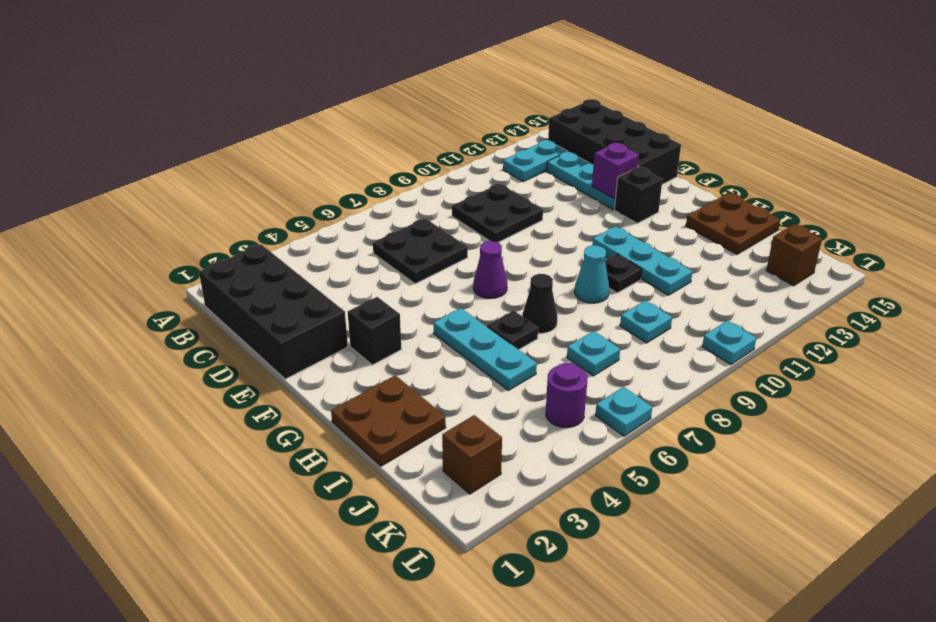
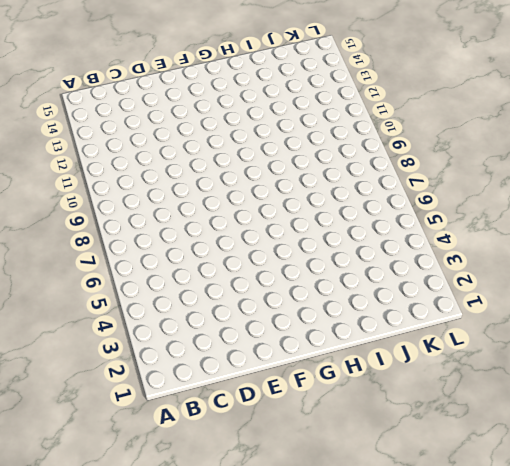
none -> black 2x4 brick [199,244,348,379]
none -> cyan 1x2 plate [503,140,567,182]
none -> black 2x4 brick [548,99,681,184]

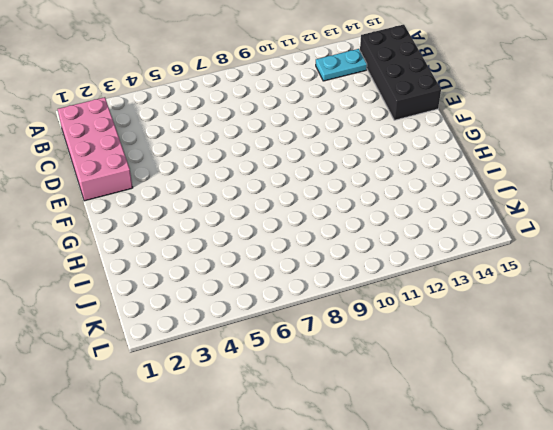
pink 2x4 brick [58,97,133,201] -> black 2x4 brick [199,244,348,379]
none -> black 2x2 plate [373,218,468,284]
none -> black 2x2 plate [452,184,543,242]
none -> cyan 1x3 plate [547,152,615,209]

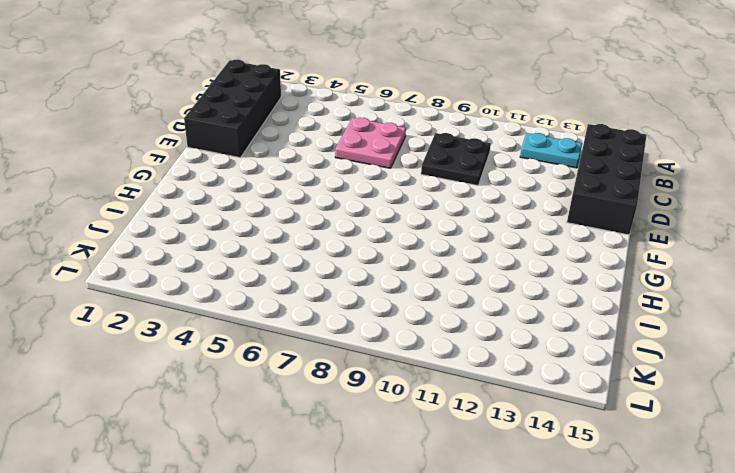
pink 2x2 plate [335,118,406,168] -> black 2x2 plate [373,218,468,284]
none -> cyan 1x3 plate [547,152,615,209]
none -> black 1x1 brick [348,297,401,365]
none -> purple 1x1 cone [473,241,507,298]

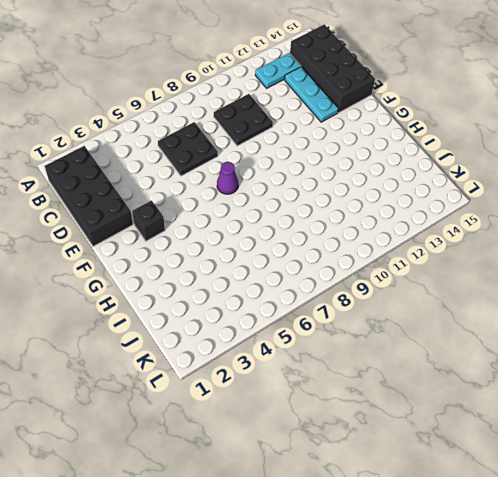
none -> black 1x1 brick [614,167,663,223]
none -> cyan 1x3 plate [433,308,537,390]
none -> cyan 1x3 plate [592,226,693,295]

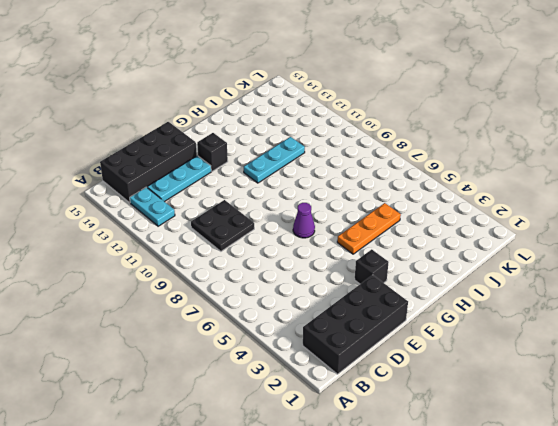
orange 1x3 plate [337,203,401,254] -> cyan 1x3 plate [433,308,537,390]
none -> black 2x2 plate [373,218,468,284]
none -> brown 2x2 plate [331,375,446,466]
none -> black 1x1 plate [487,310,538,350]

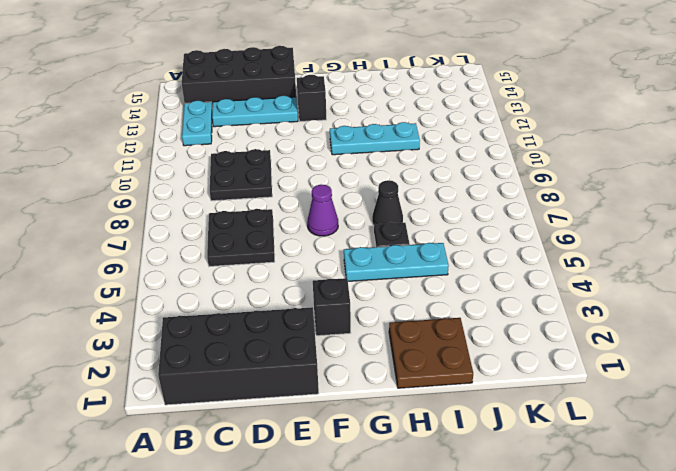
none -> cyan 1x1 cone [575,245,609,303]
none -> black 1x1 plate [605,254,642,293]
none -> brown 2x2 plate [686,193,781,254]

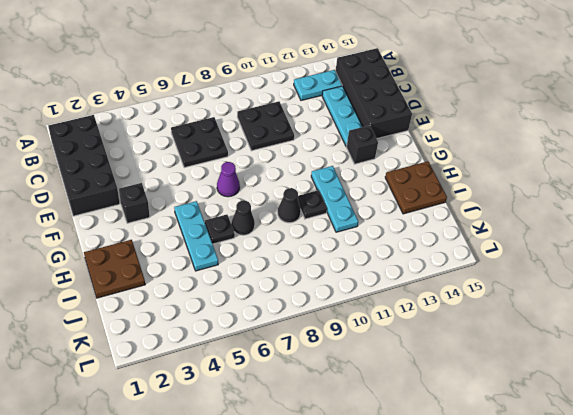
black 1x1 cone [278,188,301,223] -> cyan 1x1 cone [575,245,609,303]
none -> cyan 1x1 plate [567,331,620,376]
none -> cyan 1x1 plate [620,301,672,343]
none -> brown 1x1 brick [442,415,502,494]

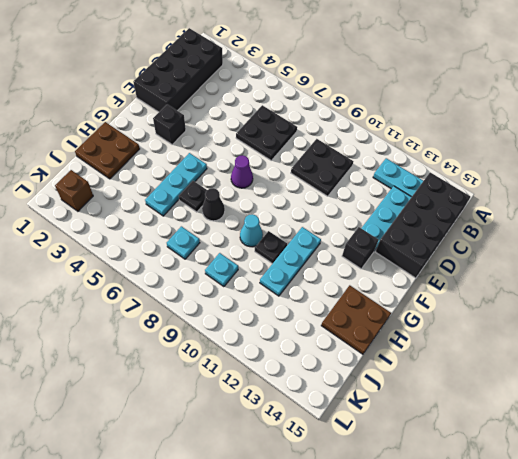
none -> purple 1x1 round brick [546,363,587,428]
none -> brown 1x1 brick [766,224,822,286]
none -> cyan 1x1 plate [595,387,652,436]

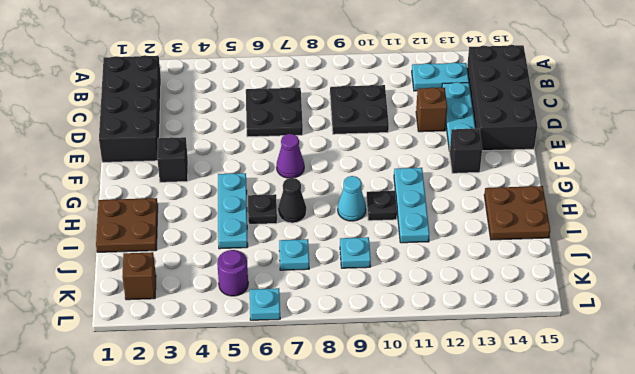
brown 1x1 brick [416,87,447,132] -> brown 1x1 brick moved to [766,224,822,286]
none -> cyan 1x1 plate [702,321,756,365]
none -> purple 1x1 brick [592,143,639,199]

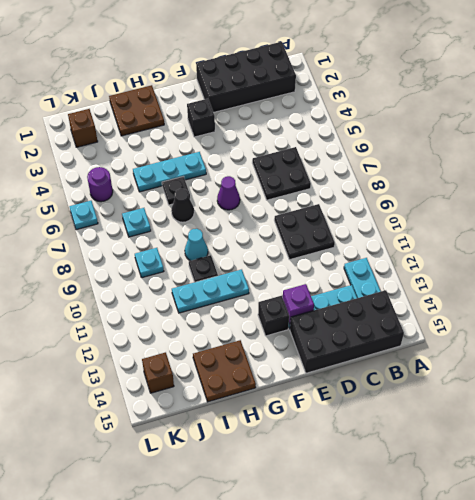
none -> cyan 1x1 plate [702,321,756,365]

